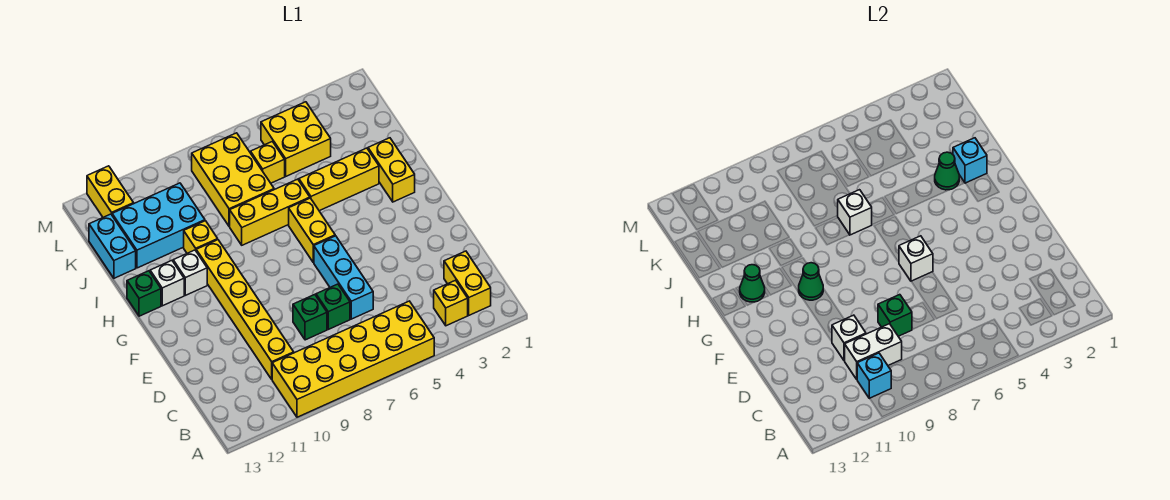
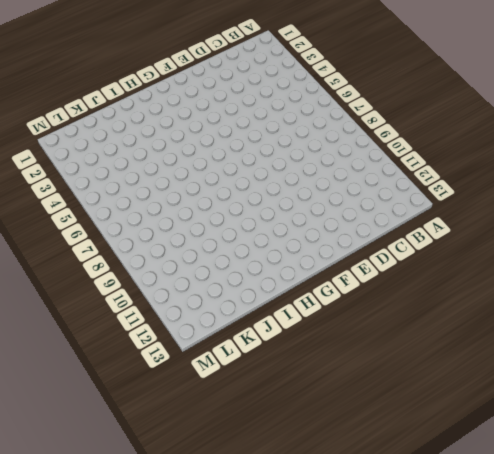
none -> yellow 2x6 brick [272,301,434,417]
none -> yellow 1x2 brick [444,251,491,315]
none -> yellow 1x1 brick [434,280,468,326]
none -> yellow 1x6 brick [196,240,294,379]

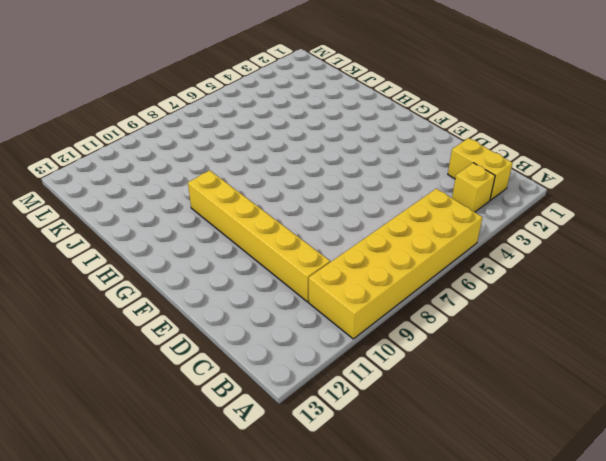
none -> cyan 1x3 brick [314,236,373,319]
none -> green 1x1 brick [316,284,350,329]
none -> green 1x1 brick [293,295,327,340]
none -> yellow 1x2 brick [289,198,335,262]

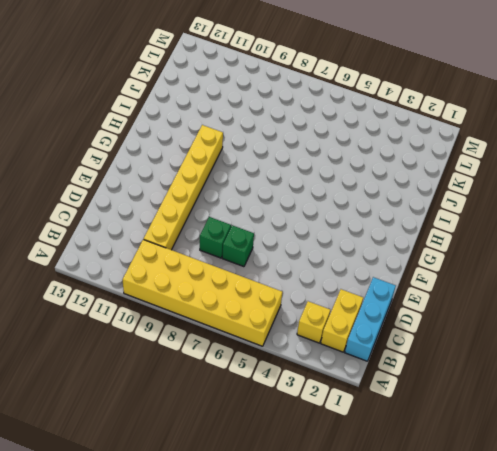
cyan 1x3 brick [345,277,396,361] -> cyan 1x3 brick moved to [314,236,373,319]
none -> yellow 1x2 brick [289,198,335,262]
none -> yellow 1x2 brick [368,138,415,202]
none -> white 1x1 brick [173,250,207,295]
none -> white 1x1 brick [150,261,184,306]

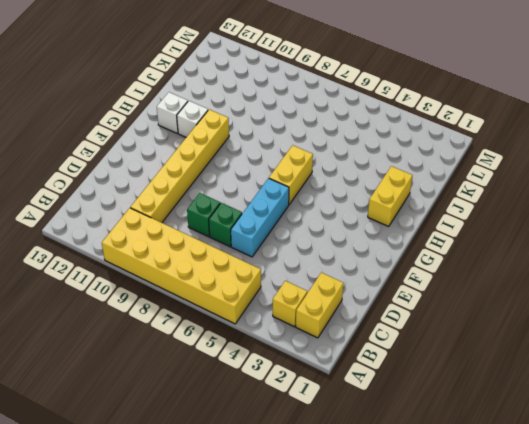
none -> green 1x1 brick [127,271,161,316]
none -> yellow 1x3 brick [299,148,379,211]
none -> yellow 1x3 brick [230,179,310,245]
none -> yellow 1x1 brick [184,221,218,253]

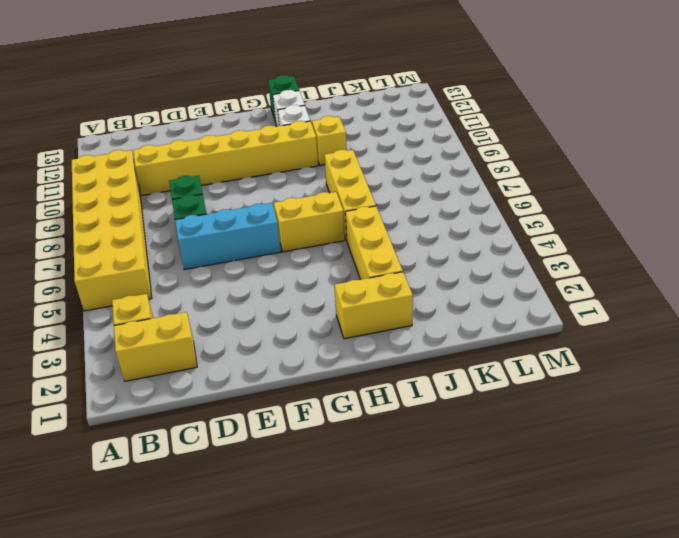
none -> yellow 2x3 brick [192,133,274,227]
none -> cyan 2x3 brick [112,183,205,268]
none -> cyan 1x2 brick [89,214,136,278]
none -> yellow 2x2 brick [261,102,331,176]

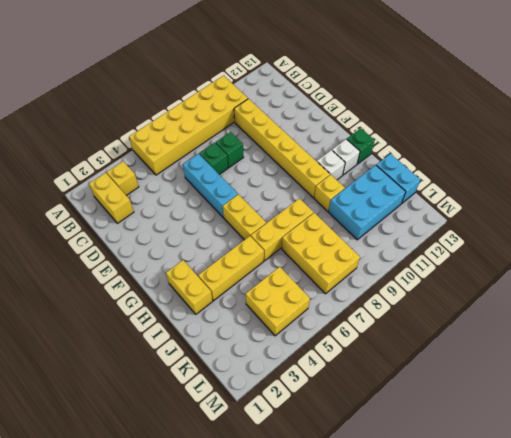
none -> yellow 1x1 brick [251,141,285,183]
none -> yellow 1x2 brick [87,166,134,217]
none -> cyan 1x1 brick [857,353,891,398]
none -> white 1x2 brick [844,324,902,379]

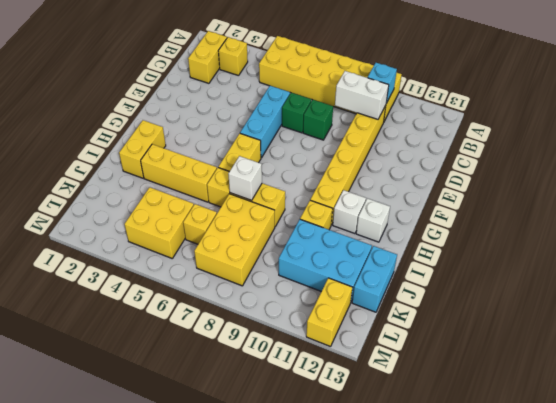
none -> green 1x1 brick [127,271,161,316]
none -> green 1x1 brick [878,295,912,336]
none -> white 1x1 brick [832,315,866,360]
none -> white 1x1 brick [899,236,933,281]

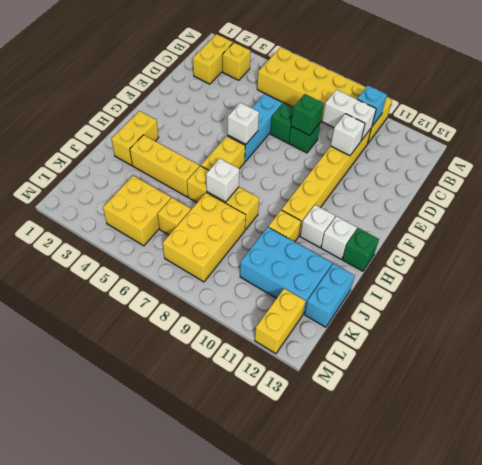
none -> green 1x1 cone [799,263,823,300]
none -> green 1x1 cone [740,265,765,302]
none -> cyan 1x1 brick [953,138,987,183]
none -> green 1x1 cone [935,152,959,190]

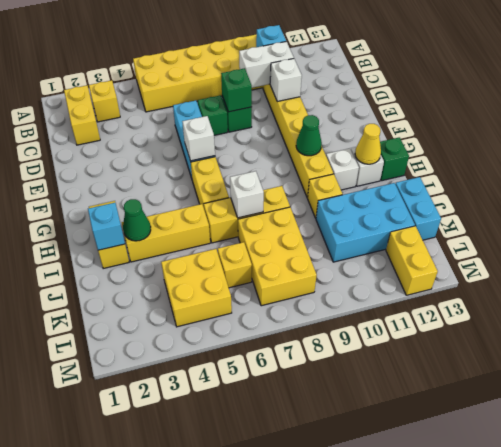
yellow 1x1 cone [355,124,381,164] -> green 1x1 cone [740,265,765,302]

